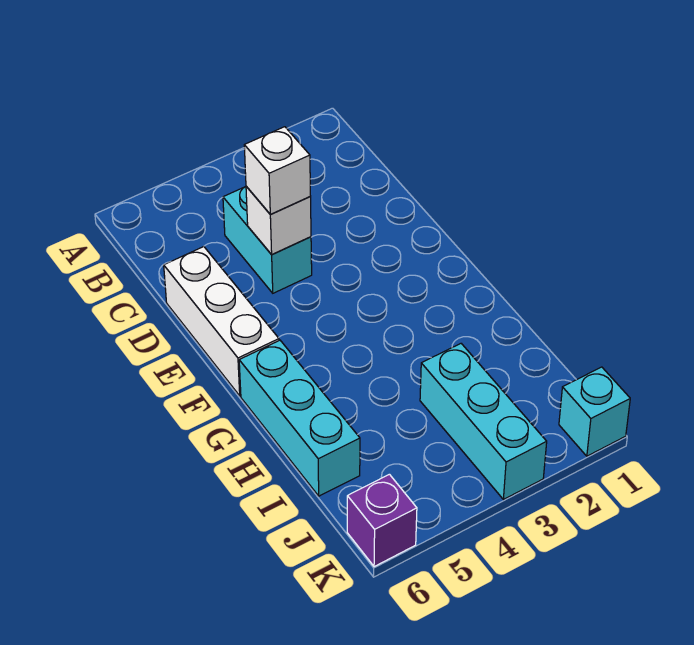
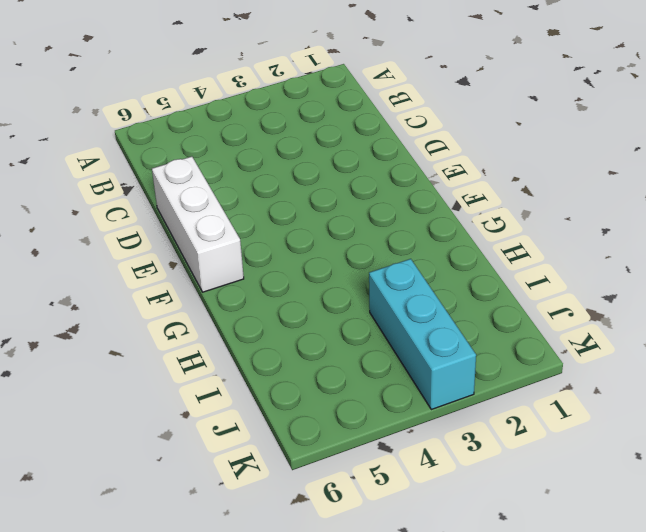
none -> cyan 1x2 brick [223,187,312,293]
none -> cyan 1x3 brick [239,340,360,496]

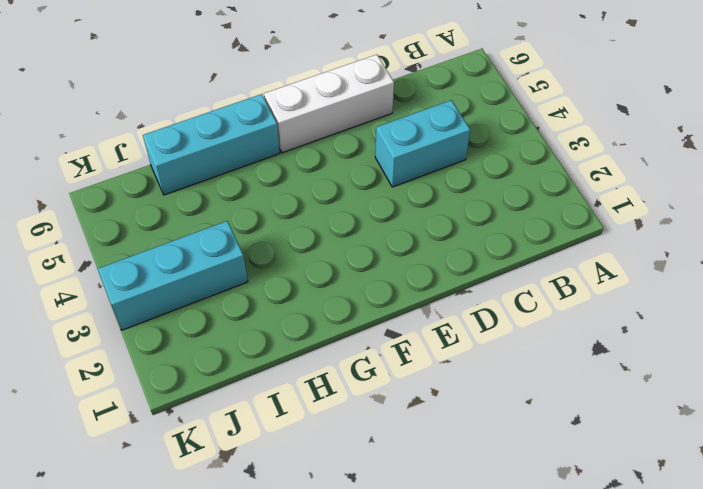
none -> cyan 1x1 brick [559,367,630,456]
none -> purple 1x1 brick [347,474,417,567]

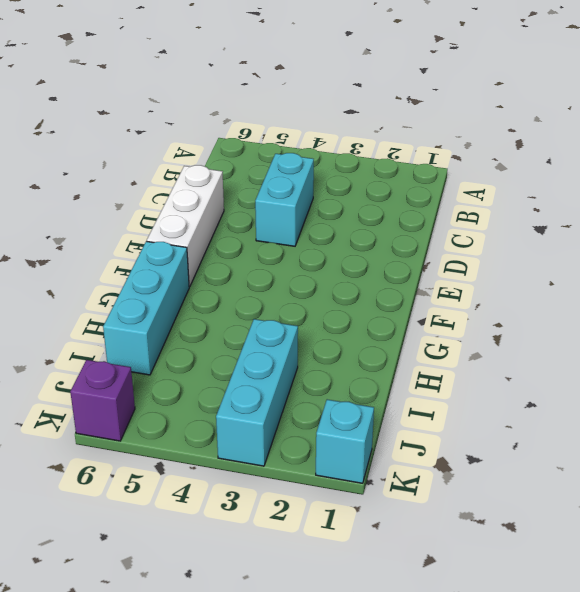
none -> white 1x1 brick [246,186,311,255]
none -> white 1x1 brick [244,127,310,215]

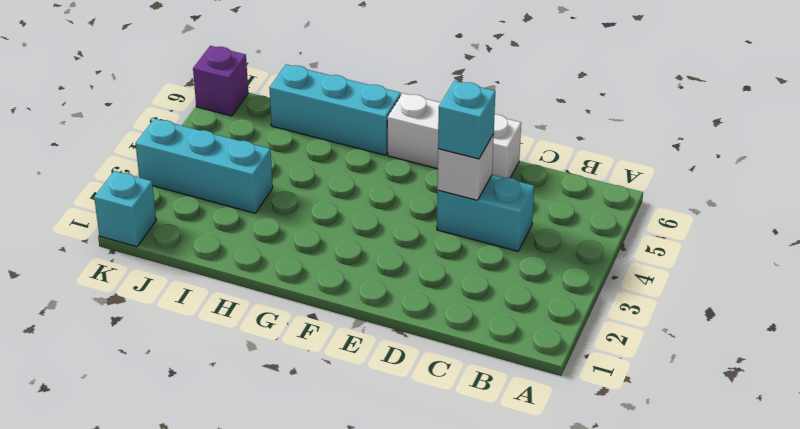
cyan 1x1 brick [438,81,495,159] -> white 1x1 brick [244,127,310,215]

